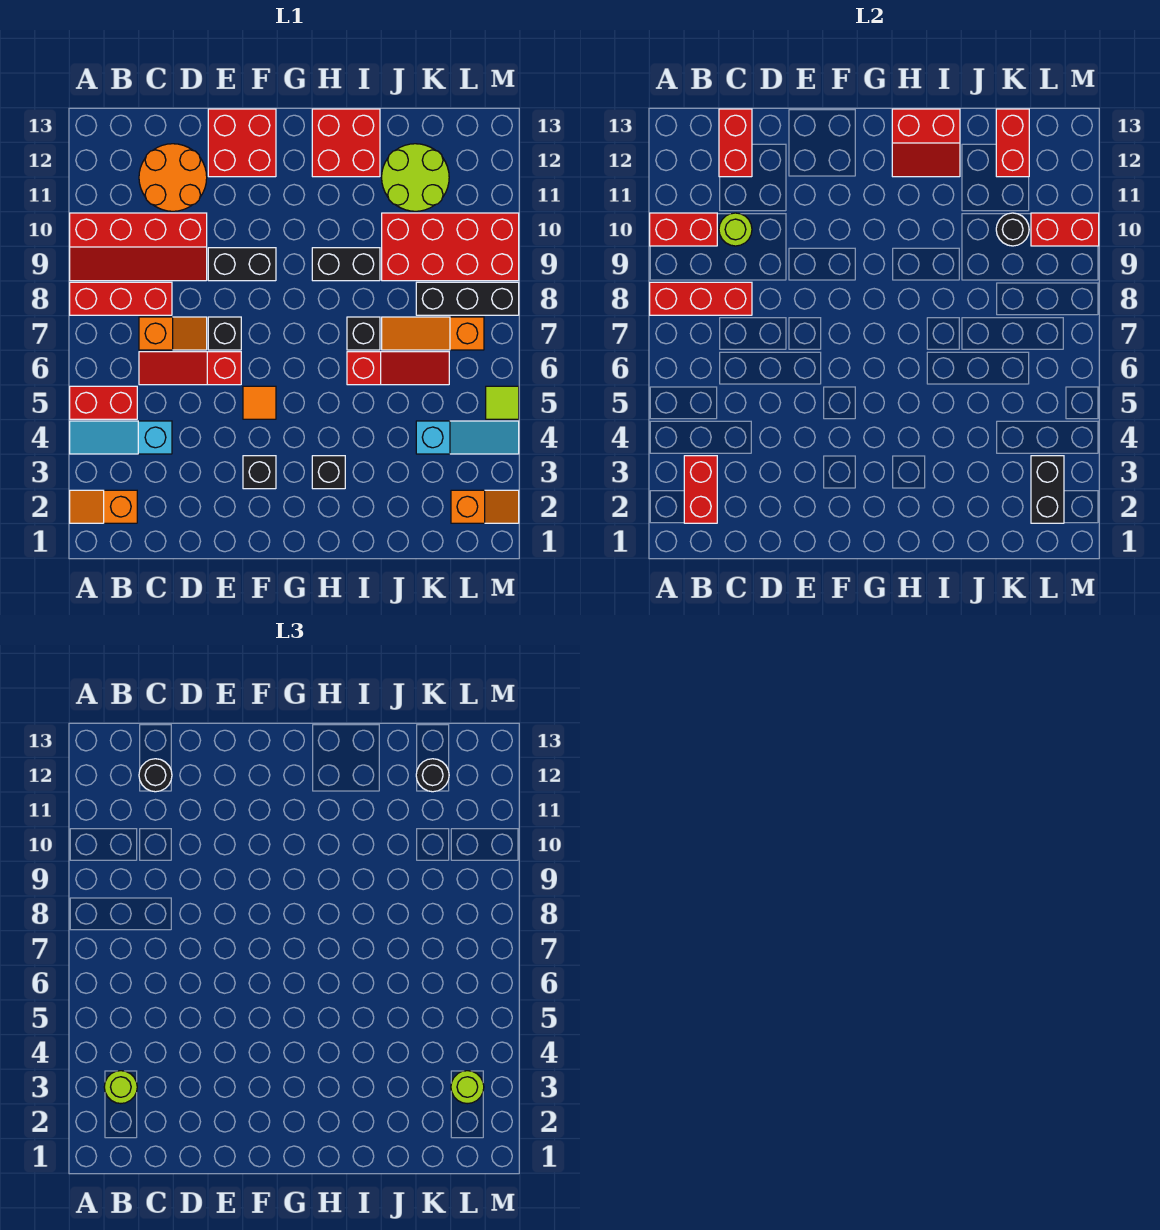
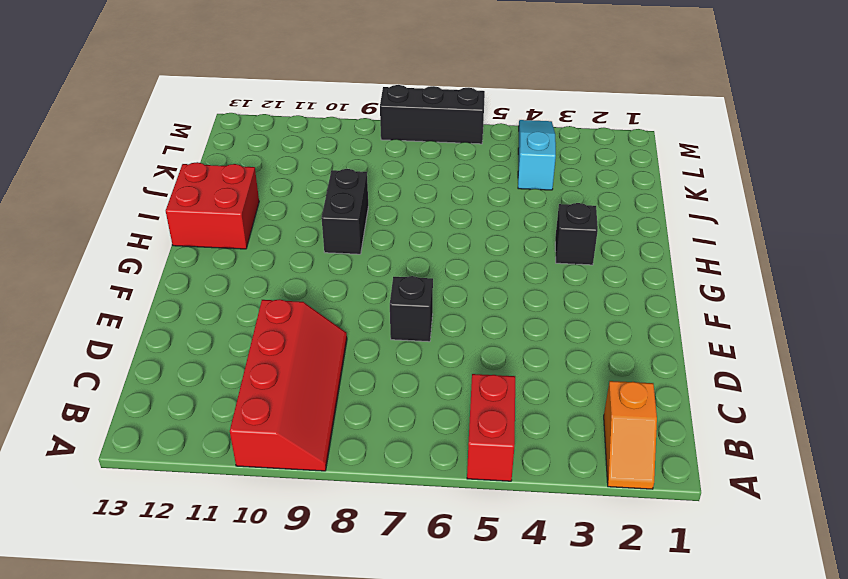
black 1x3 brick [380,85,485,144] -> black 1x3 brick turned to [416,282,519,315]
none -> cyan 1x3 slope [70,421,172,454]
none -> red 1x3 brick [70,282,172,315]
none -> red 1x3 slope [139,352,241,385]
none -> orange 1x2 slope [139,317,207,350]

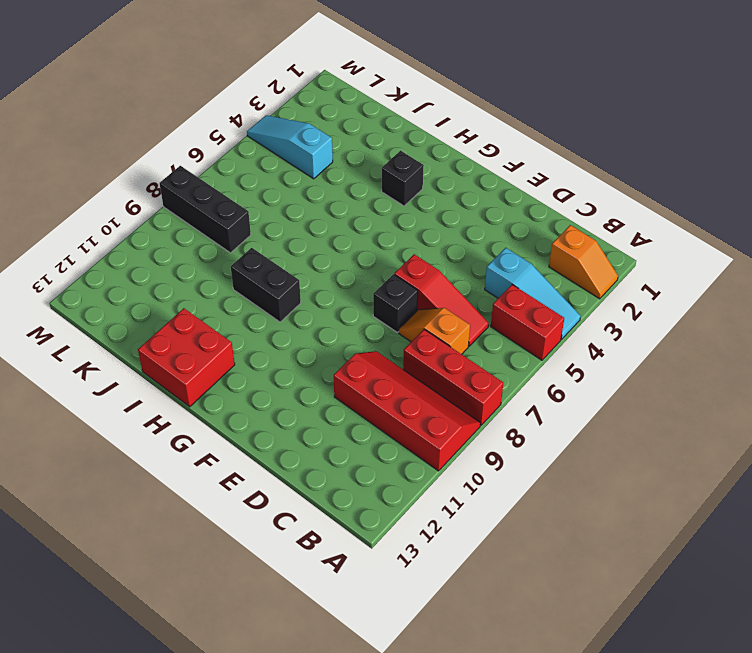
none -> orange 2x2 round brick [139,144,207,211]
none -> black 1x2 brick [208,248,276,281]
none -> red 2x2 brick [208,109,276,177]
none -> black 1x1 brick [243,456,276,489]

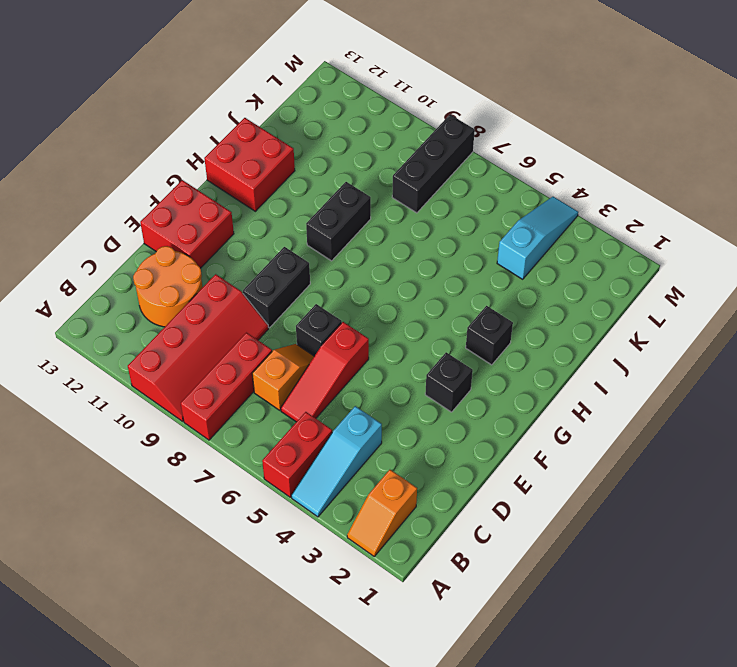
none -> orange 1x1 tile [243,386,276,419]
none -> red 1x3 slope [347,352,449,385]
none -> black 1x1 brick [347,317,380,350]
none -> orange 1x3 slope [382,317,484,350]

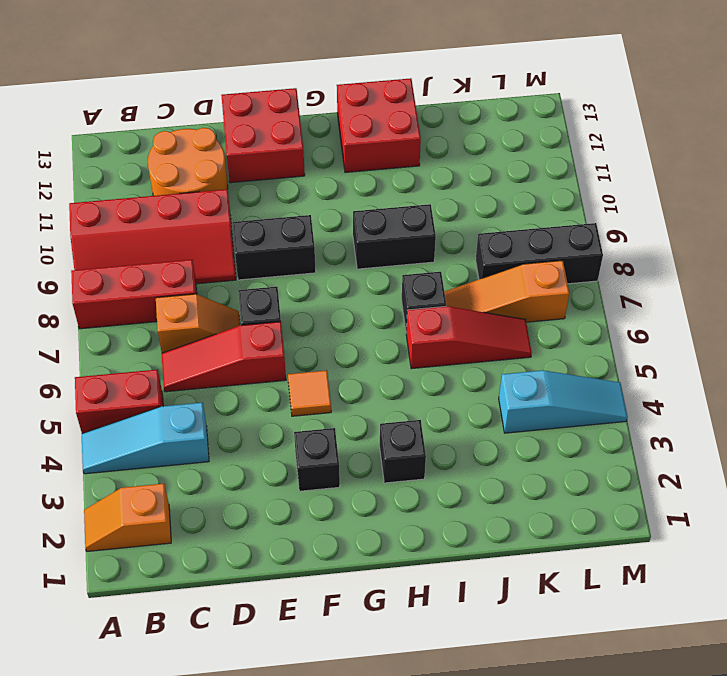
none -> red 2x4 brick [382,213,519,281]
none -> lime 2x2 round brick [382,144,449,211]
none -> orange 1x2 slope [451,490,519,523]
none -> lime 1x1 tile [486,386,519,419]

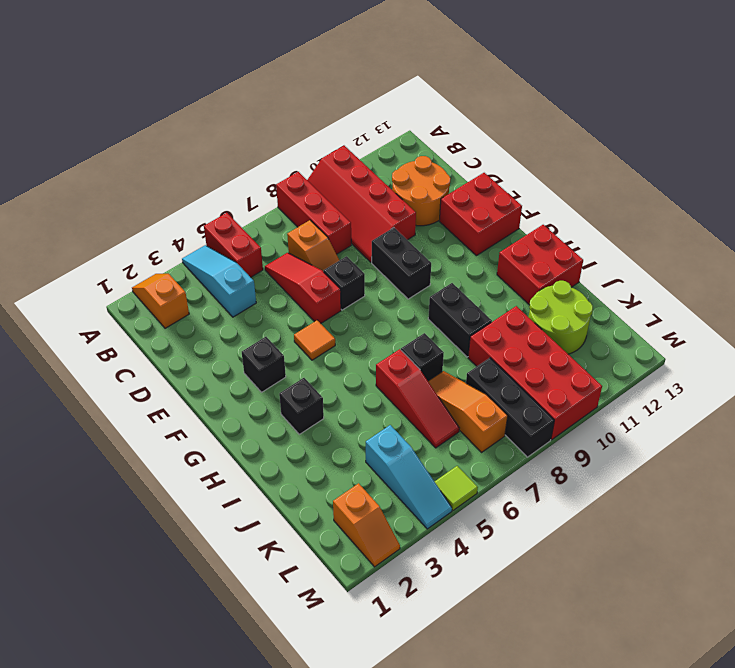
none -> red 1x3 brick [650,282,752,315]
none -> red 1x2 brick [650,213,717,246]
none -> red 1x2 brick [684,456,717,523]
none -> lime 1x1 round brick [719,213,752,246]

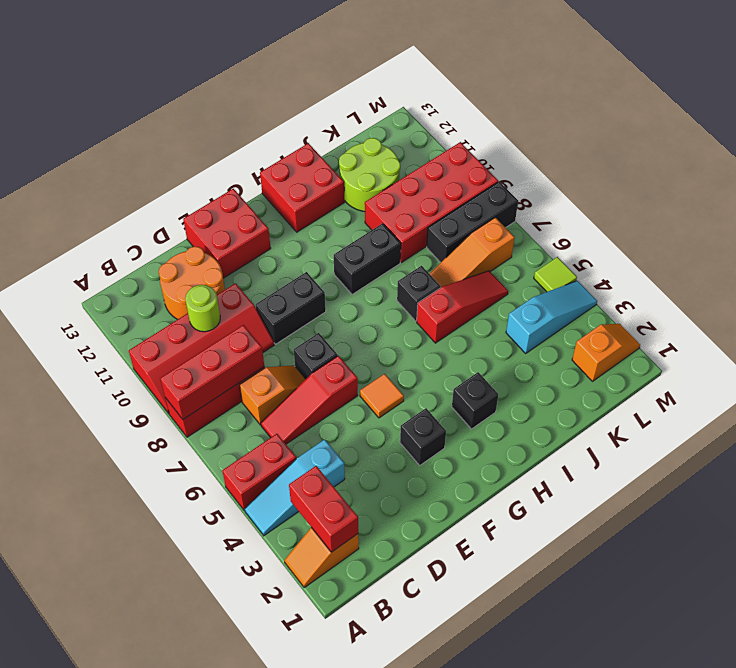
none -> red 1x2 brick [650,213,717,246]
none -> red 1x2 brick [719,109,752,177]
none -> red 2x2 slope [892,109,960,177]
none -> black 1x1 round brick [996,213,1029,246]

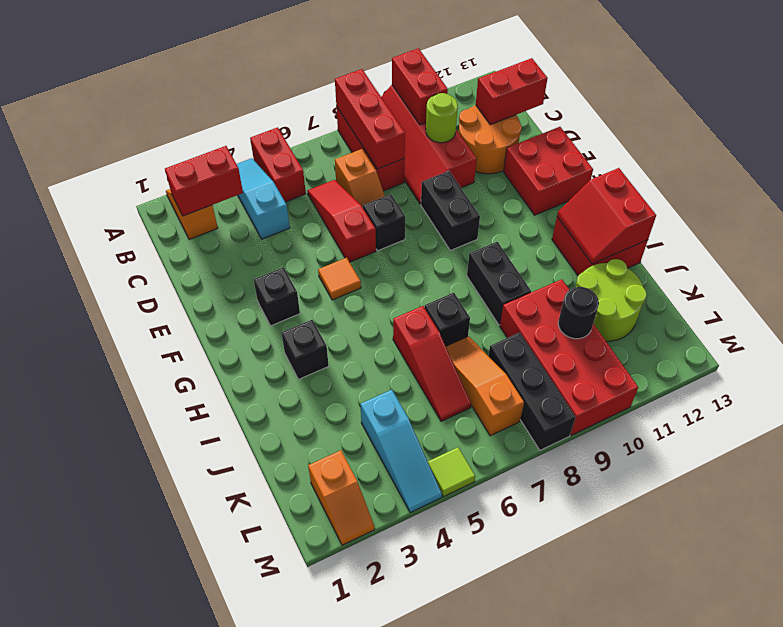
none -> red 1x2 brick [996,109,1029,177]
none -> black 1x2 brick [1031,456,1064,523]
none -> red 1x2 brick [1031,213,1099,246]
none -> lime 1x1 round brick [104,1071,137,1104]

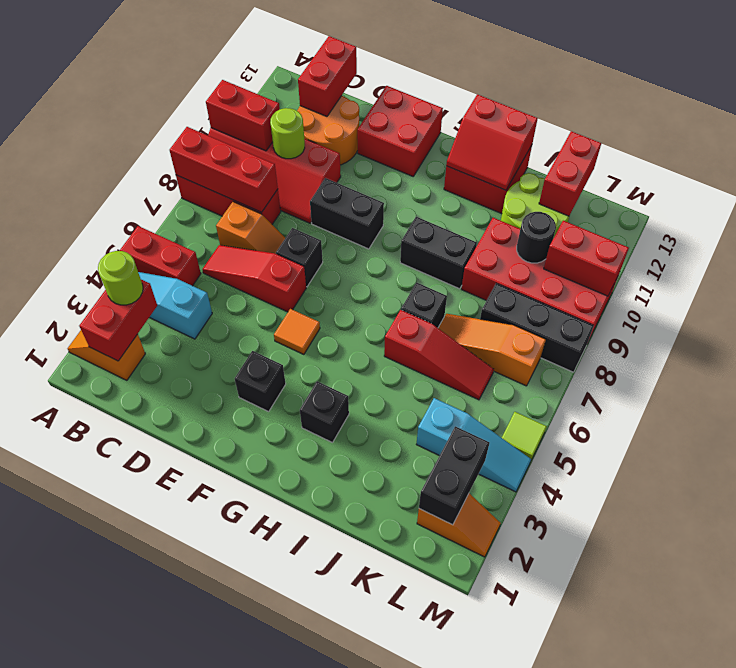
none -> black 1x1 round brick [139,759,172,792]
none -> black 1x1 round brick [416,759,449,792]
none -> lime 1x1 round brick [451,1071,484,1104]

